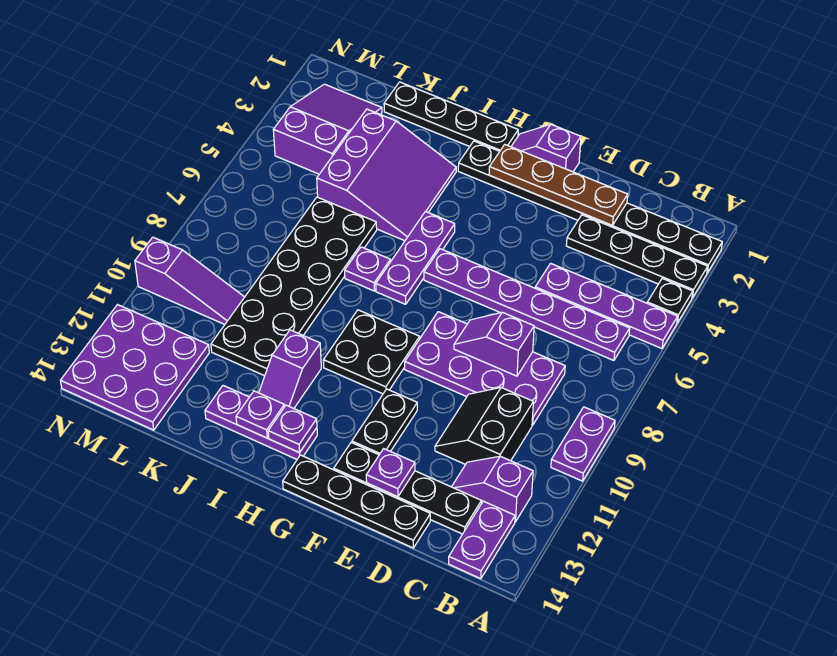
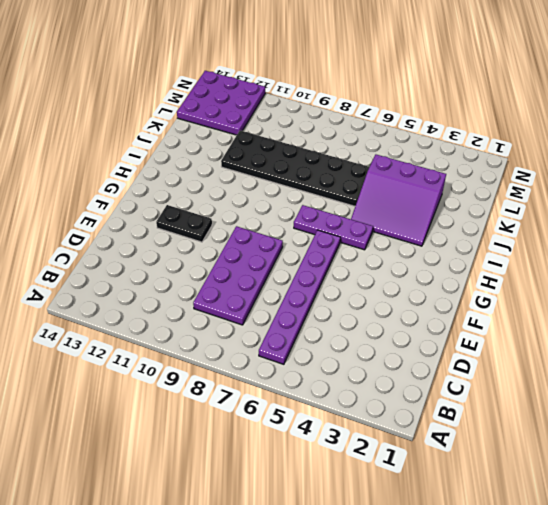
none -> black 1x8 plate [458,141,722,273]
none -> black 1x4 plate [566,215,708,298]
none -> black 1x1 plate [647,278,693,323]
none -> purple 1x4 plate [535,263,678,348]

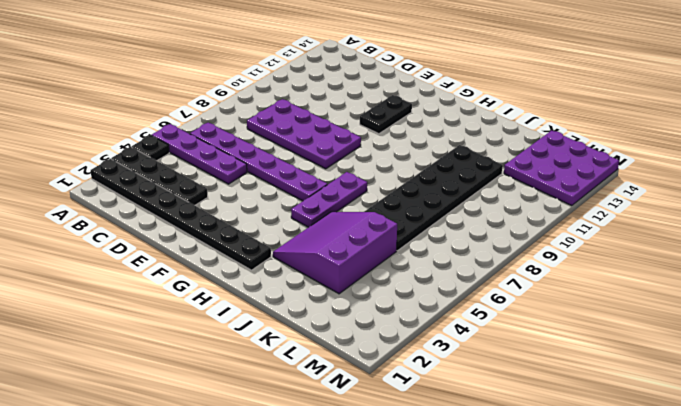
none -> purple 1x2 plate [551,407,615,481]
none -> purple 1x2 slope [452,456,533,522]
none -> purple 1x2 plate [449,501,515,579]
none -> black 2x2 slope [435,388,533,464]

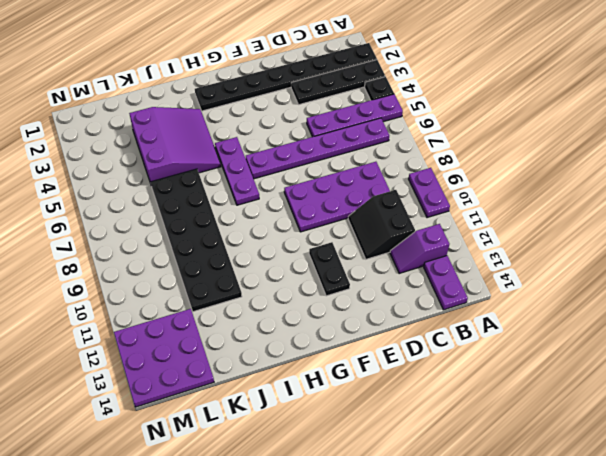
none -> black 1x4 plate [334,443,481,534]
none -> black 1x4 plate [283,455,430,548]
none -> purple 1x2 slope [511,124,581,172]
none -> black 2x2 plate [323,310,420,394]

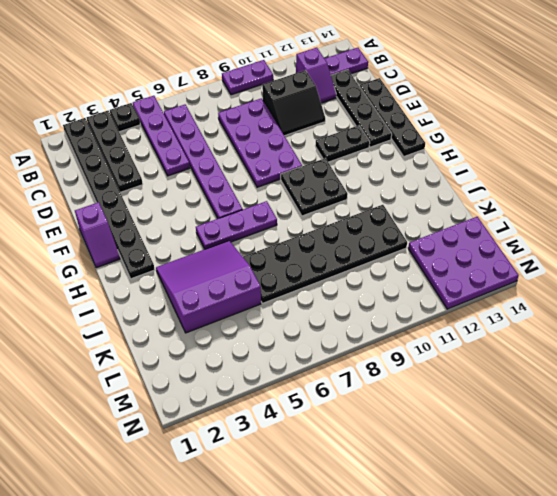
none -> black 1x4 plate [384,82,518,151]
none -> purple 1x3 plate [205,386,317,459]
none -> purple 1x1 plate [345,247,391,291]
none -> purple 1x2 slope [259,330,321,408]

